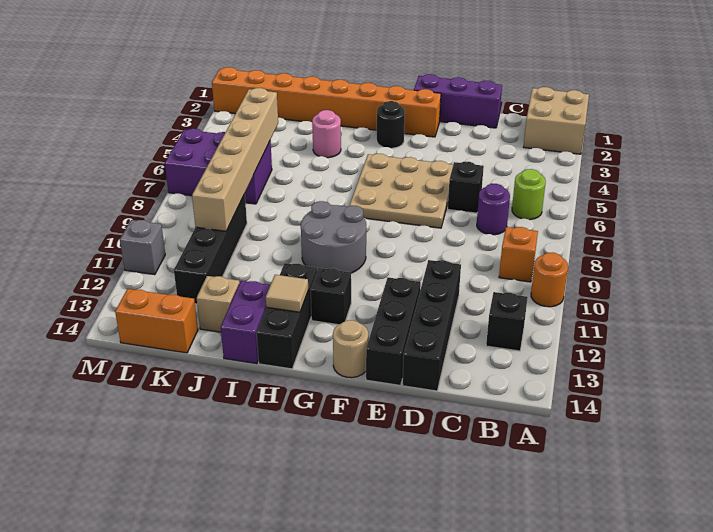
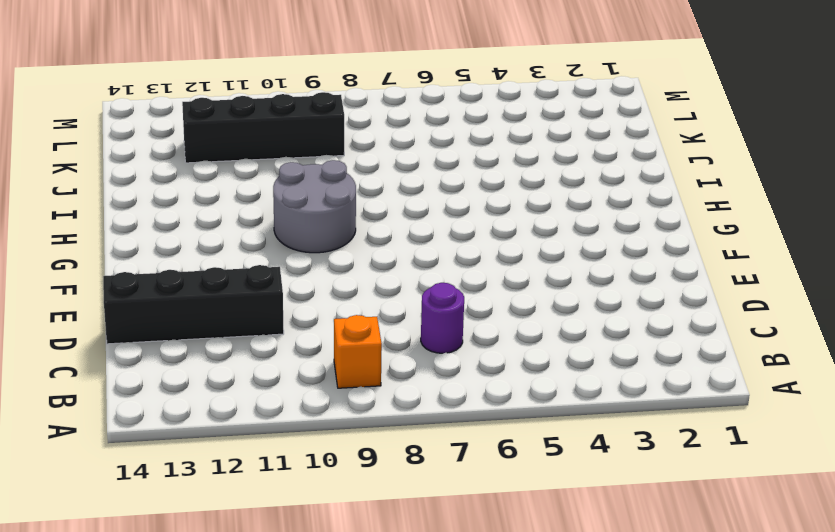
none -> tan 2x2 brick [524,87,589,154]
none -> orange 1x1 round brick [531,253,568,307]
none -> lime 1x1 round brick [512,169,546,220]

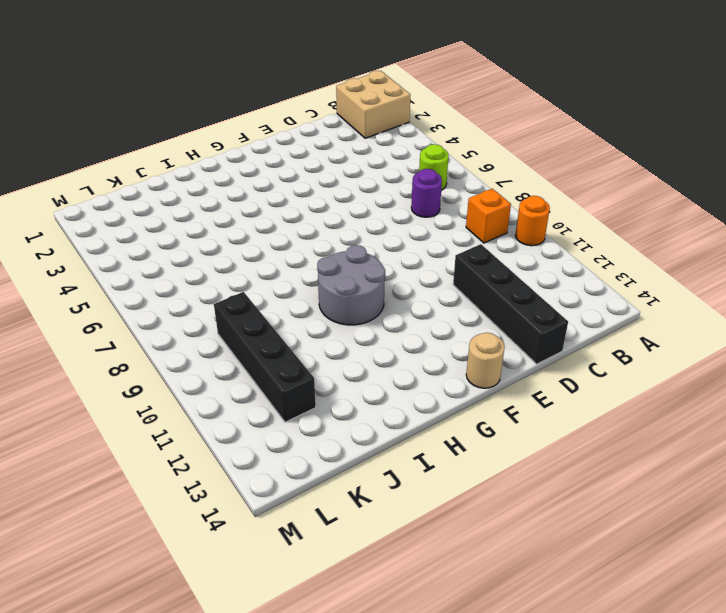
none -> black 1x1 brick [486,292,528,351]
none -> purple 1x3 brick [414,74,502,128]
none -> black 1x1 brick [448,161,484,213]

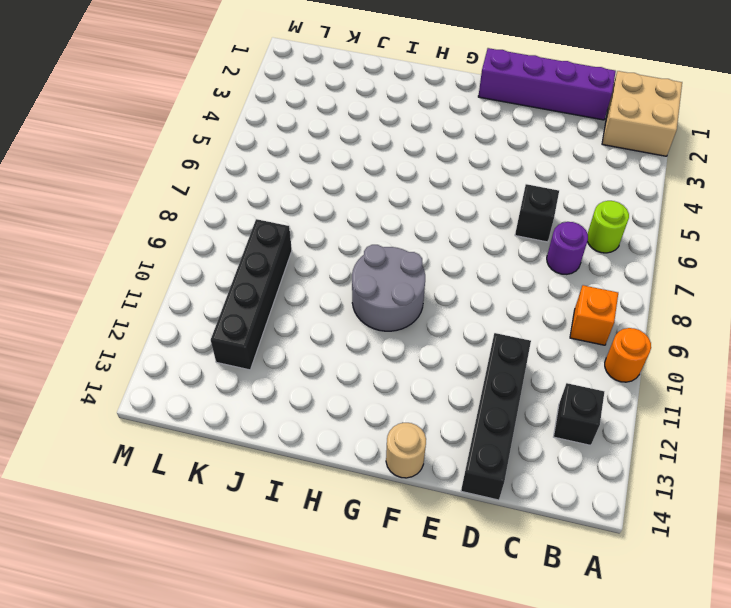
purple 1x4 brick [478,48,616,120] -> purple 1x3 brick [414,74,502,128]
none -> tan 3x3 plate [349,154,453,228]
none -> black 1x3 brick [366,277,421,385]
none -> orange 1x8 brick [212,67,441,137]

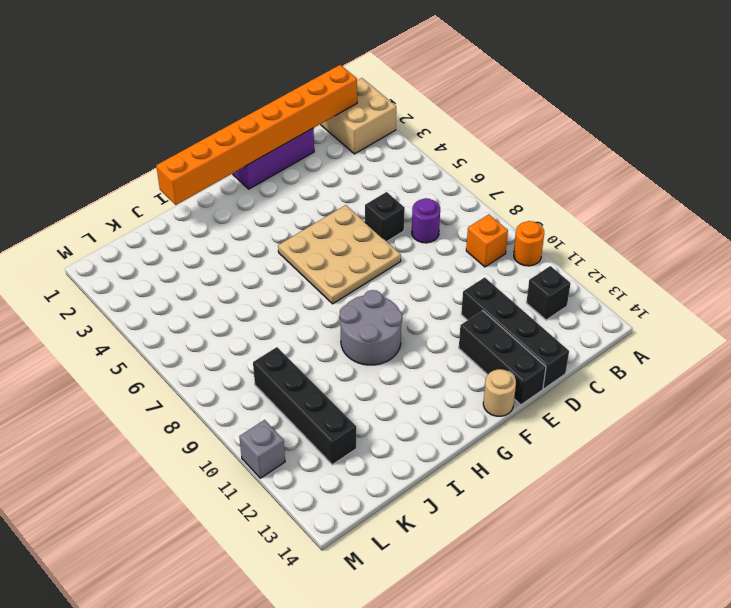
orange 1x8 brick [156,65,357,205] -> orange 1x8 brick moved to [212,67,441,137]
none -> lime 1x1 round brick [512,169,546,220]
none -> black 1x1 round brick [377,101,405,148]
none -> black 1x1 brick [311,268,351,325]

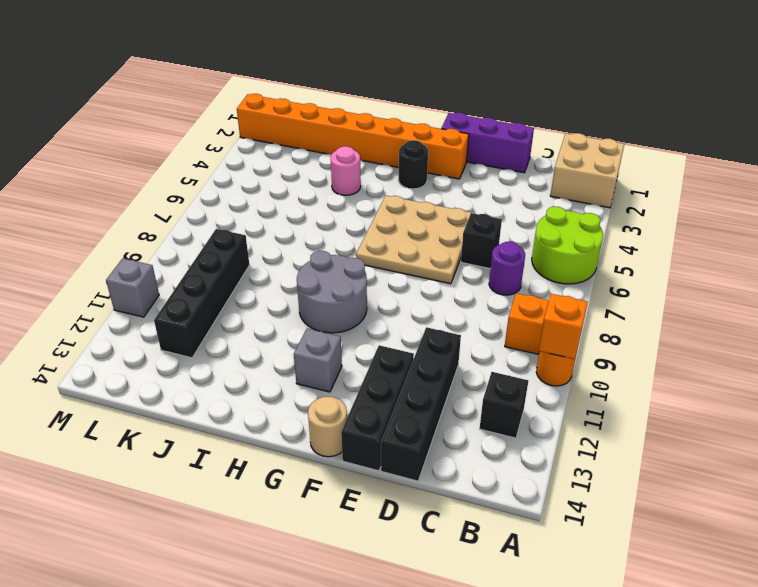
lime 2x2 round brick [532,207,603,284] -> lime 1x1 round brick [512,169,546,220]
orange 1x1 brick [539,294,588,359] -> none
grey 1x1 brick [294,329,342,392] -> black 1x1 brick [311,268,351,325]
none -> black 1x3 brick [256,263,317,369]
none -> purple 1x2 brick [221,281,270,364]
none -> tan 1x1 brick [197,276,240,332]

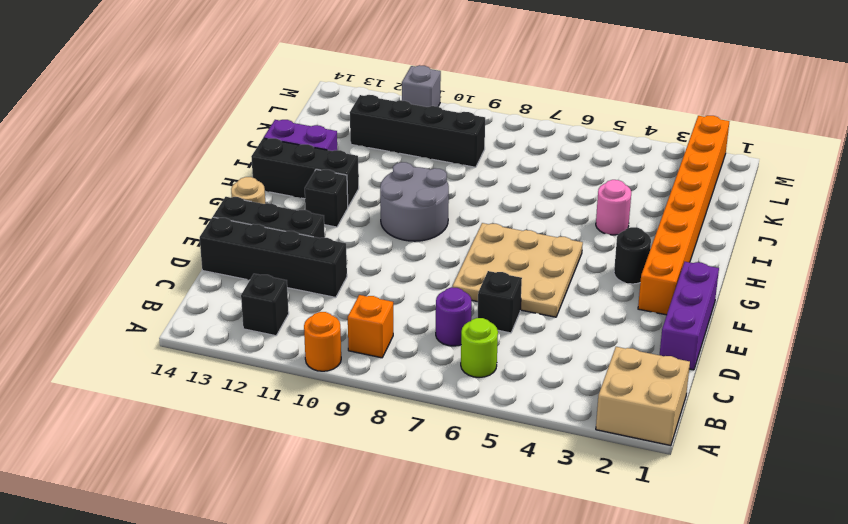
none -> tan 1x1 brick [197,276,240,332]
none -> purple 2x3 brick [165,129,272,204]
none -> orange 1x2 brick [115,289,198,353]

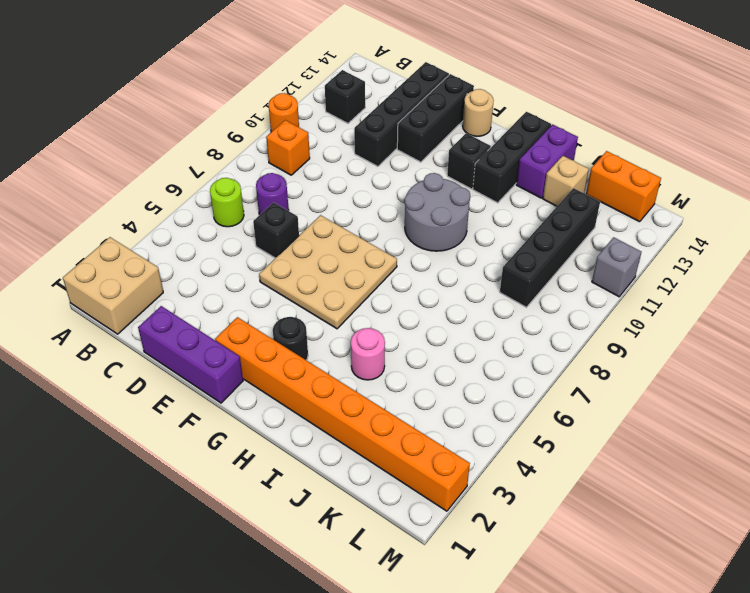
none -> purple 2x3 brick [165,129,272,204]
none -> tan 1x1 tile [266,275,308,312]
none -> tan 1x6 brick [192,88,278,231]

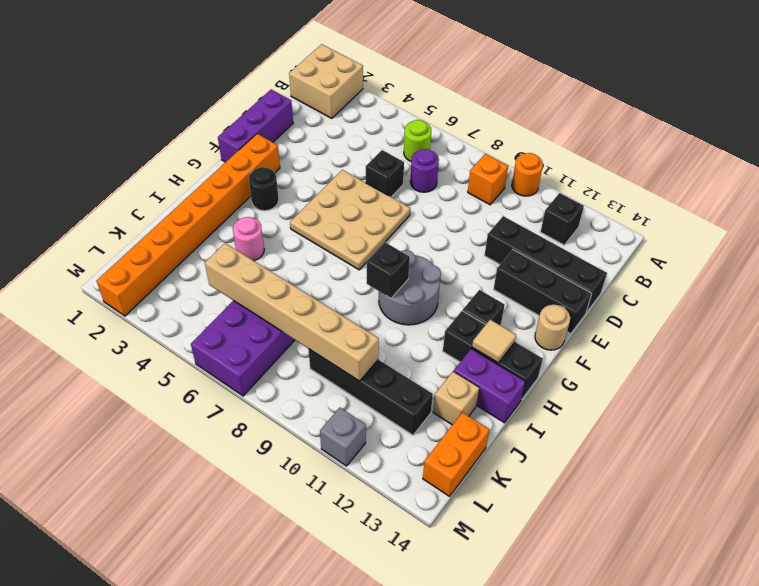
black 1x1 brick [367,242,410,298] -> none

